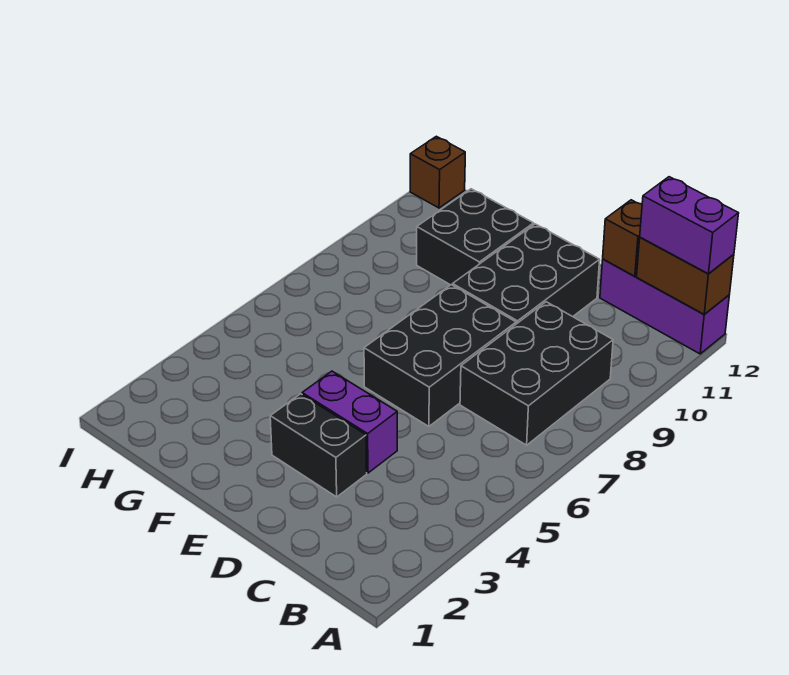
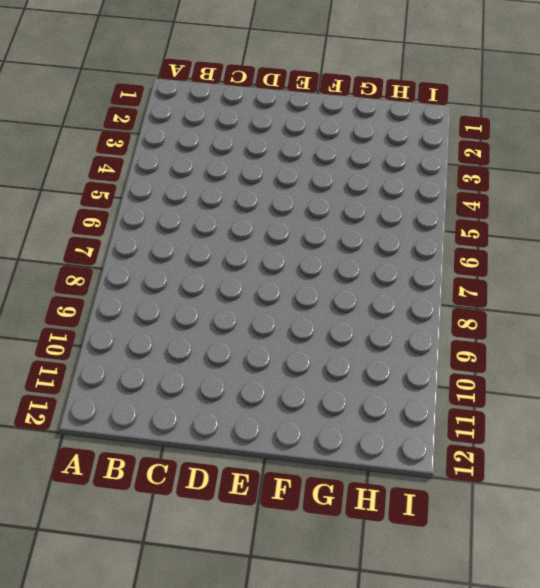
none -> purple 1x3 brick [600,259,729,354]
none -> black 2x3 brick [460,302,613,445]

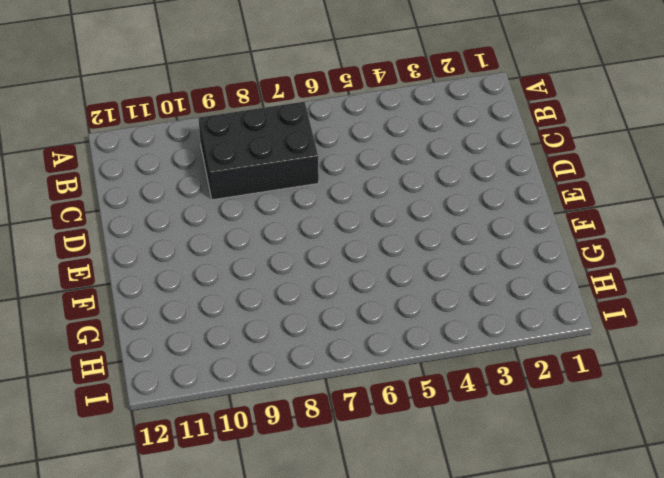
none -> purple 1x3 brick [600,259,729,354]
none -> black 1x2 brick [270,394,367,497]

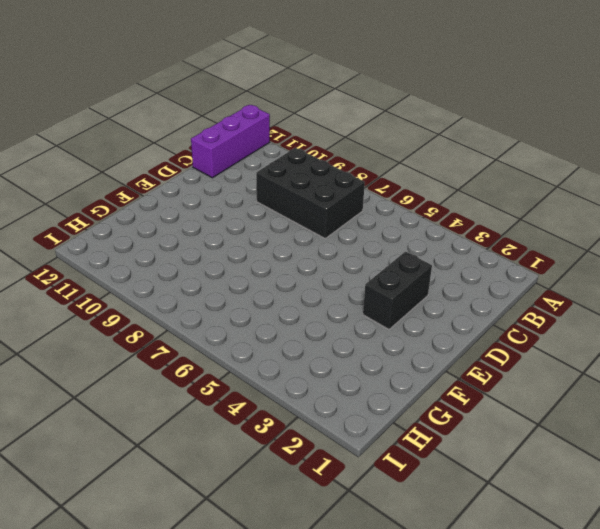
none -> purple 1x2 brick [302,371,397,473]
none -> black 2x3 brick [364,285,516,426]

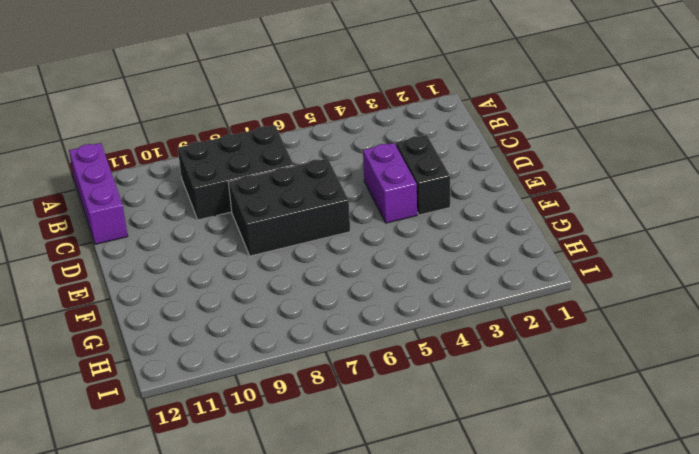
none -> black 2x3 brick [453,224,600,324]
none -> black 2x2 brick [417,189,534,285]

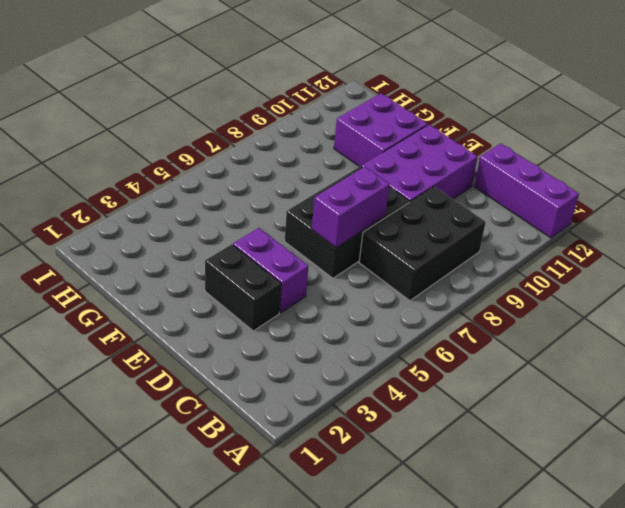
purple 1x2 brick [312,167,390,247] -> purple 1x2 brick turned to [640,177,739,274]
purple 2x3 brick [361,125,478,202] -> black 2x3 brick [453,224,600,324]
purple 2x2 brick [334,93,428,167] -> black 2x2 brick [417,189,534,285]
none -> brown 1x1 brick [410,136,465,208]
none -> brown 1x2 brick [637,238,734,314]

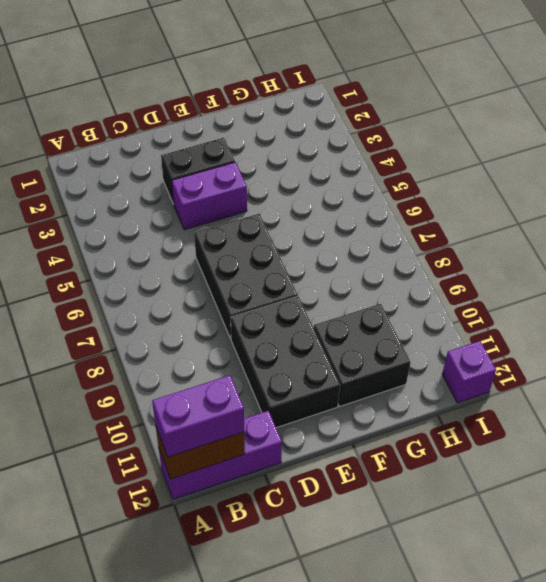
purple 1x1 brick [442,341,496,403] -> brown 1x1 brick [410,136,465,208]
none -> black 2x3 brick [460,302,613,445]
none -> brown 1x1 brick [603,200,642,276]

